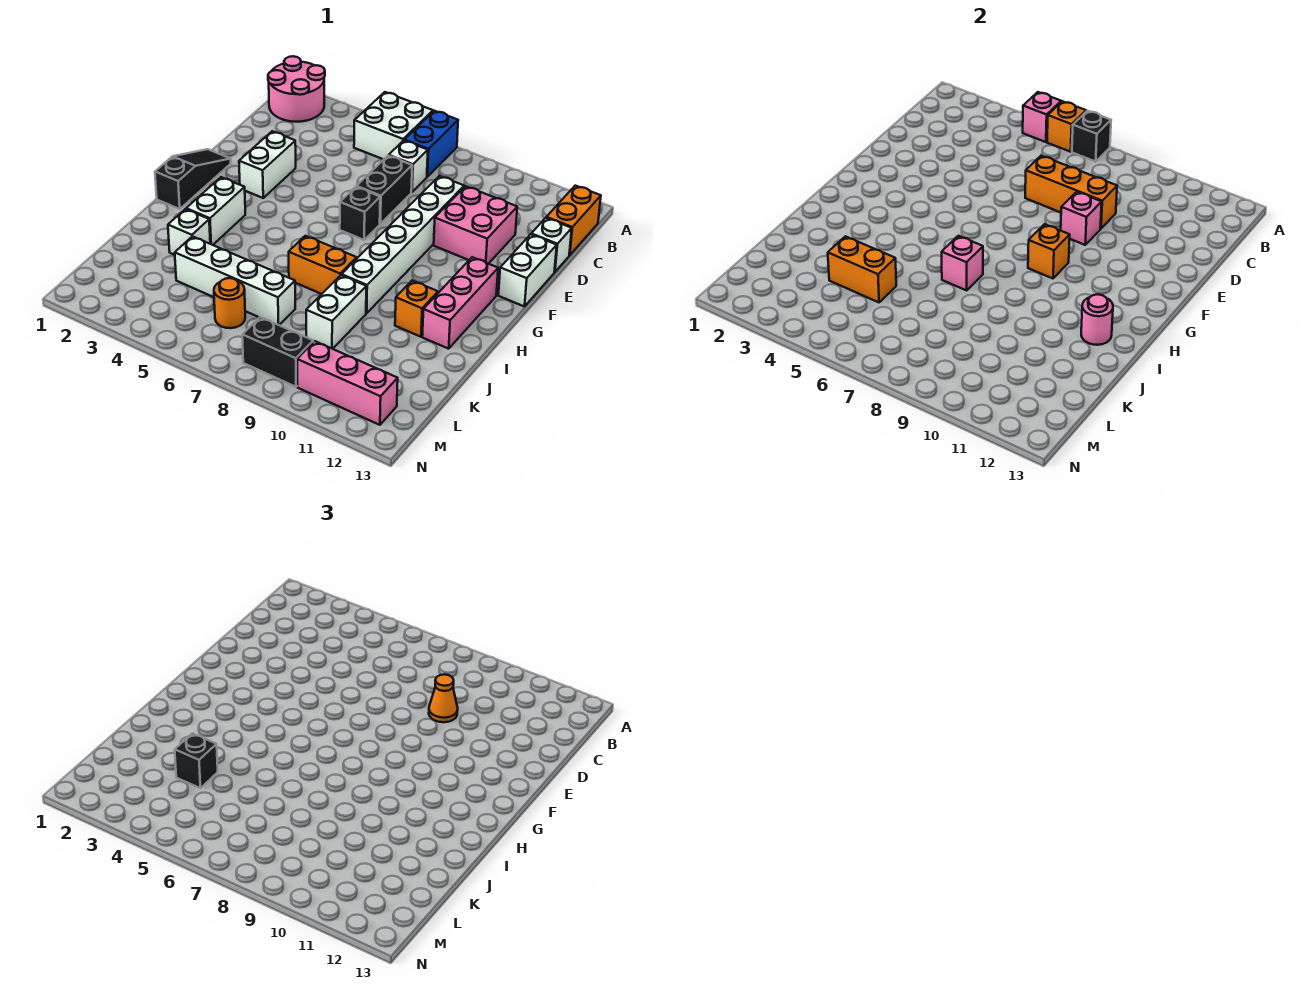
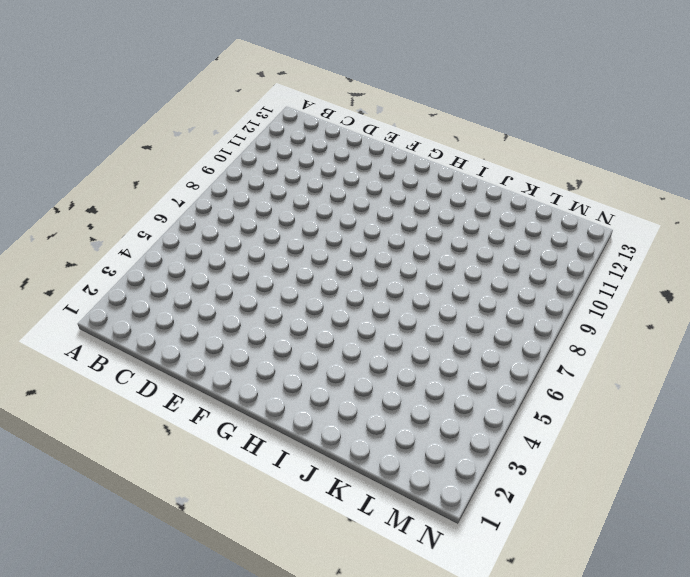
none -> pink 2x2 round brick [268,56,325,122]
none -> white 2x2 brick [354,92,433,159]
none -> blue 1x2 brick [404,111,458,177]
none -> orange 1x2 brick [546,186,601,255]

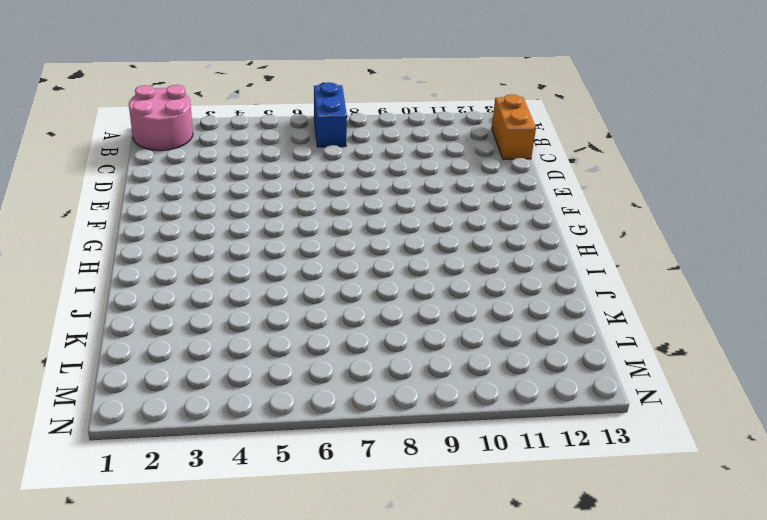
none -> white 2x2 brick [354,92,433,159]
none -> white 1x1 brick [389,140,428,192]
none -> black 1x2 brick [356,156,412,224]
none -> white 1x6 brick [342,176,464,313]

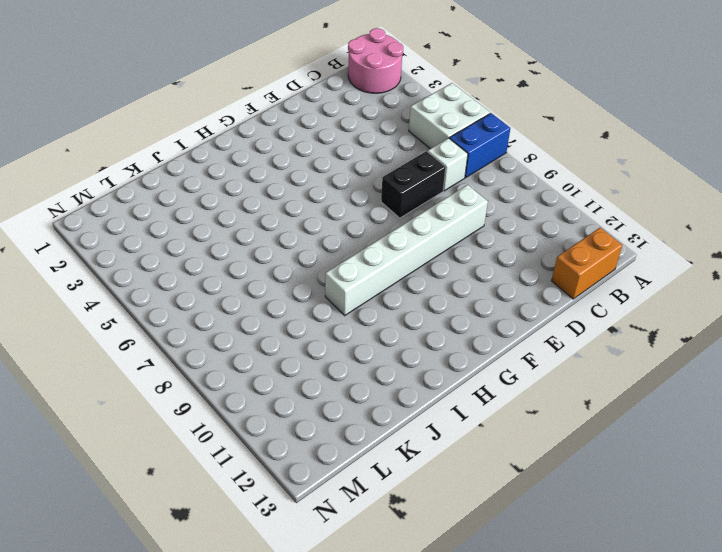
none -> pink 2x2 brick [434,186,517,264]
none -> white 1x1 brick [531,218,572,272]
none -> white 1x2 brick [239,131,296,198]
none -> white 1x2 brick [498,234,557,307]

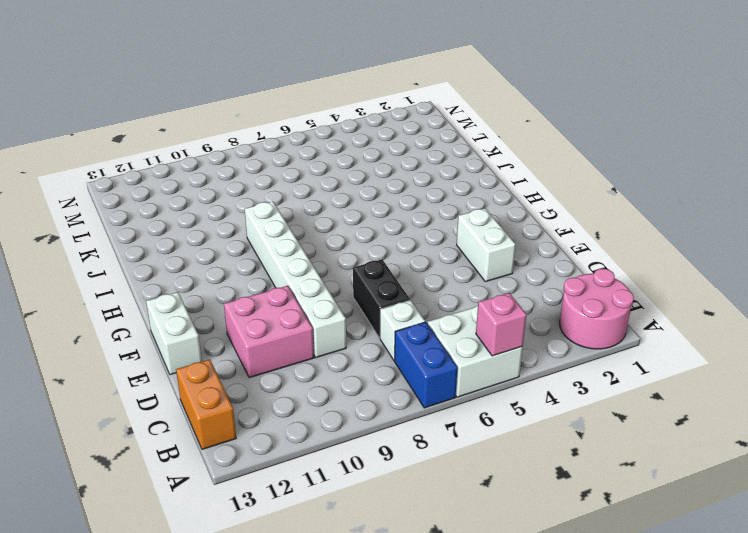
none -> white 1x1 brick [531,218,572,272]
none -> black 1x3 slope [155,149,231,209]
none -> black 1x1 brick [340,187,380,240]
none -> pink 1x3 brick [422,257,498,349]

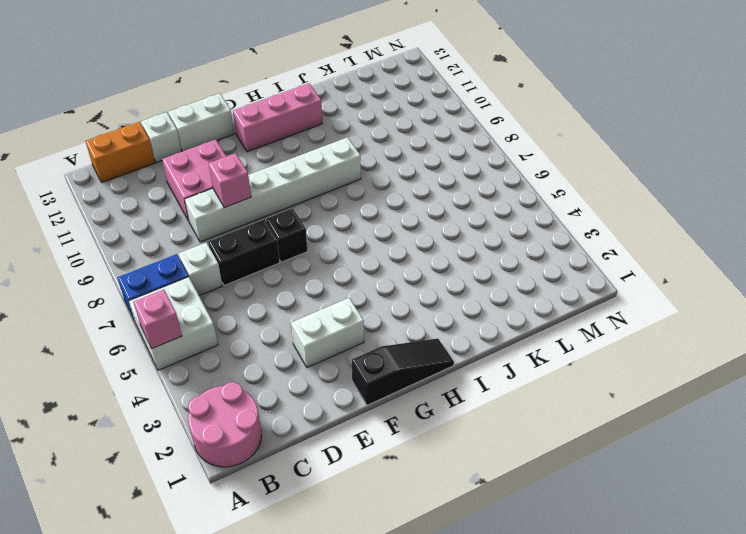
black 1x3 slope [352,338,454,405] -> black 1x3 slope turned to [155,149,231,209]
none -> white 1x2 brick [186,177,245,245]
none -> orange 1x2 brick [289,236,357,294]
none -> orange 1x1 brick [395,281,438,337]
none -> white 1x1 brick [168,209,210,255]

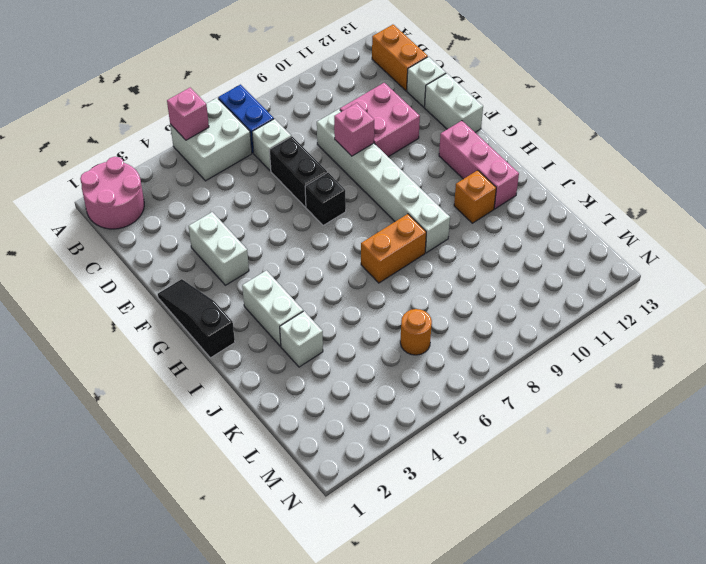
none -> white 1x2 brick [306,275,366,349]
none -> white 1x4 brick [175,236,295,325]
none -> black 1x2 brick [242,317,313,387]
none -> pink 1x3 brick [297,341,398,425]

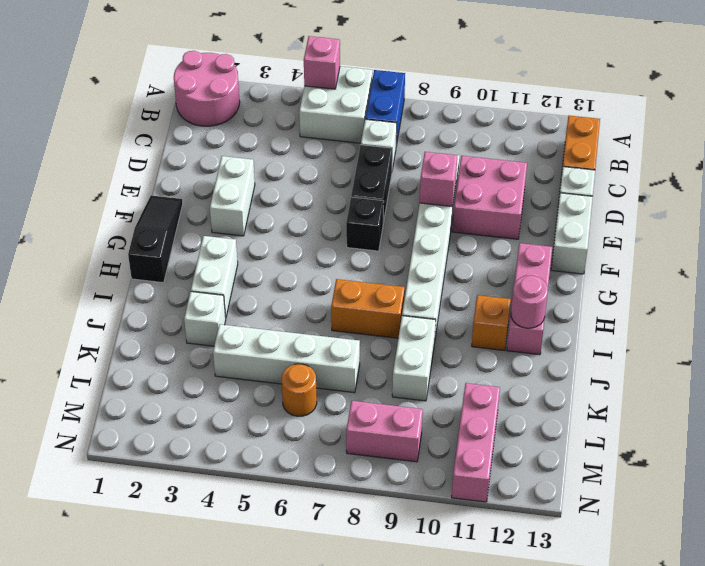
pink 1x3 brick [452,383,500,502] -> pink 1x3 brick turned to [297,341,398,425]
pink 1x2 brick [346,401,423,462] -> black 1x2 brick [242,317,313,387]
none -> orange 1x1 brick [1047,101,1086,152]
none -> black 1x1 brick [1072,111,1111,161]
none -> orange 1x3 brick [1025,156,1117,229]
none -> orange 1x1 brick [1028,224,1070,278]

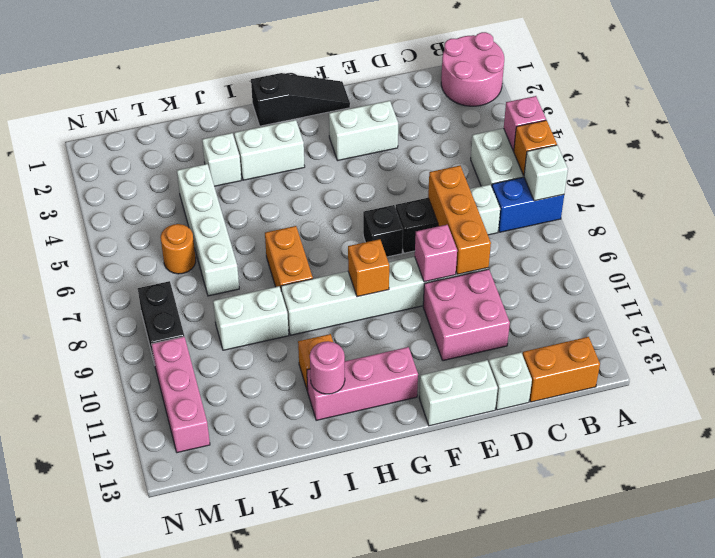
white 1x1 brick [524,145,568,201] -> black 1x1 brick [1072,111,1111,161]
none -> pink 1x1 brick [942,236,983,290]
none -> orange 1x2 brick [828,236,896,302]
none -> orange 1x1 cone [429,674,458,722]
none -> black 1x1 brick [175,733,218,788]

